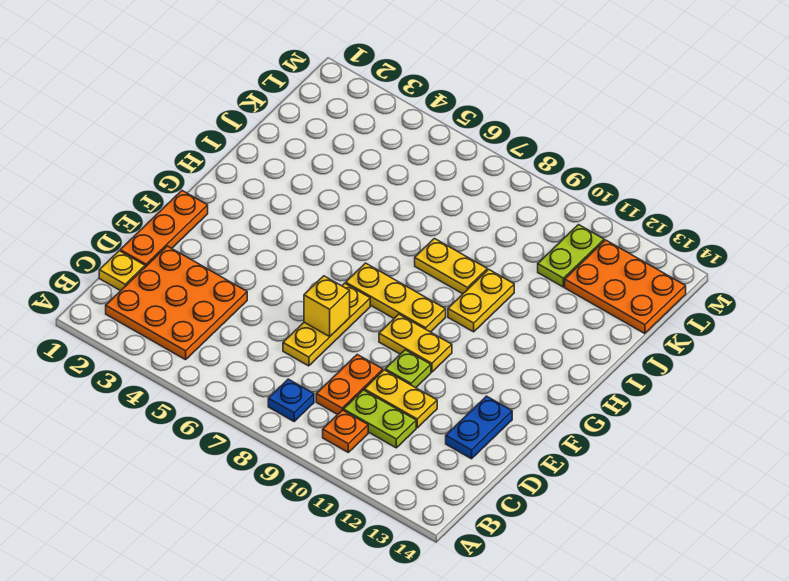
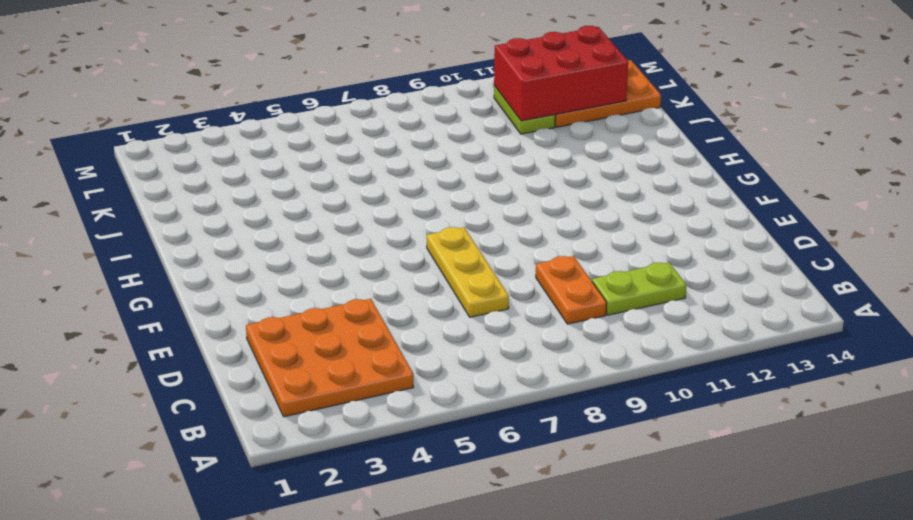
red 2x3 brick [494,26,628,121] -> none
none -> blue 1x1 plate [268,379,314,421]
none -> orange 1x1 plate [323,410,368,452]
none -> yellow 1x1 plate [99,251,145,291]

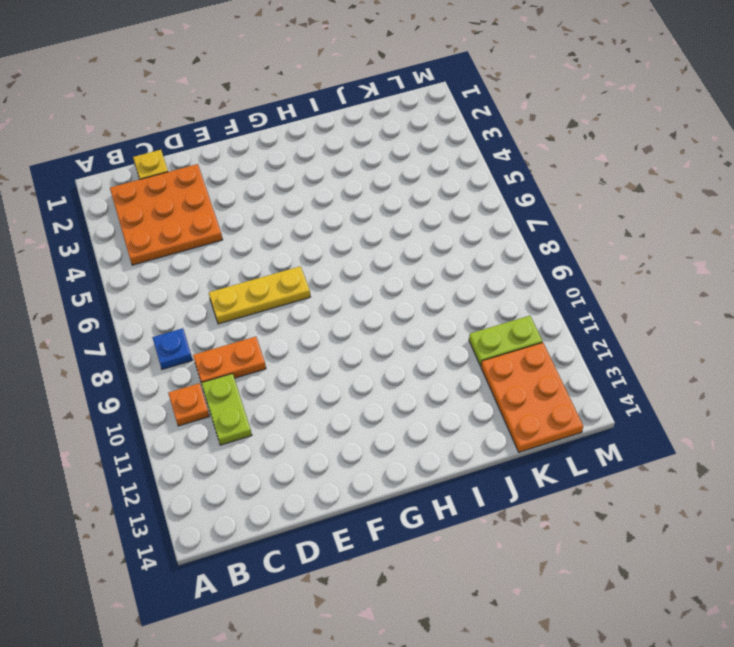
none -> orange 1x3 plate [120,191,208,267]
none -> yellow 1x2 plate [364,370,437,428]
none -> blue 1x2 plate [446,396,512,459]

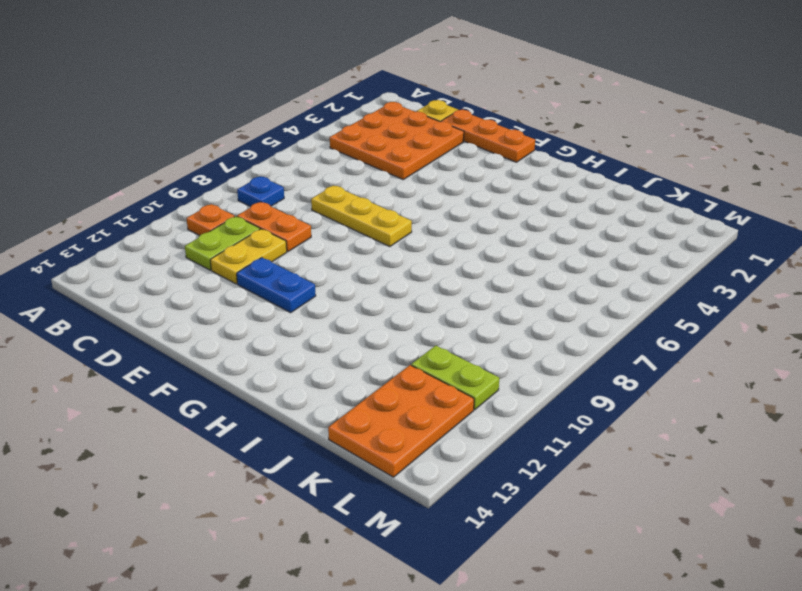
blue 1x2 plate [237,258,316,313] -> blue 1x2 plate moved to [446,396,512,459]
none -> lime 1x1 plate [385,350,431,388]
none -> yellow 1x2 plate [379,314,452,372]
none -> yellow 1x3 plate [346,263,446,332]

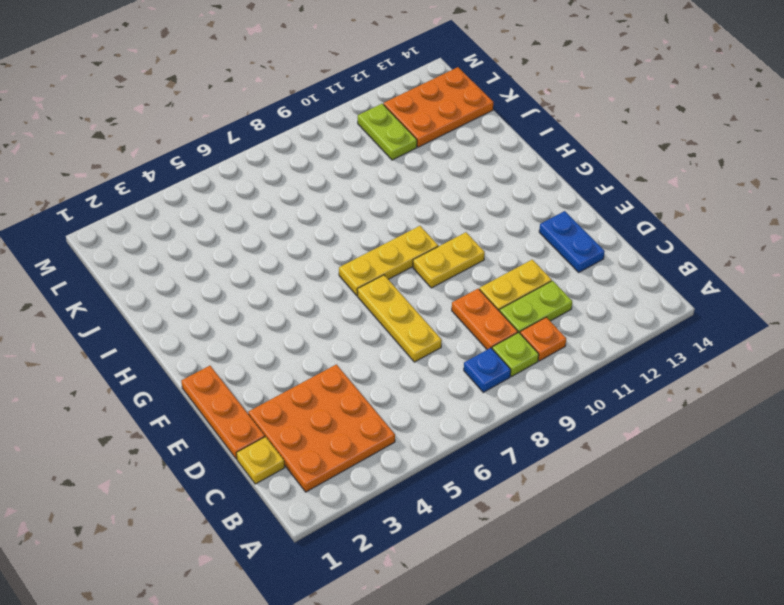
lime 1x1 plate [492,332,539,377] -> lime 1x1 plate moved to [385,350,431,388]
none -> yellow 1x2 plate [448,269,514,332]
none -> yellow 1x2 plate [415,239,487,294]
none -> yellow 1x1 brick [304,276,350,337]

